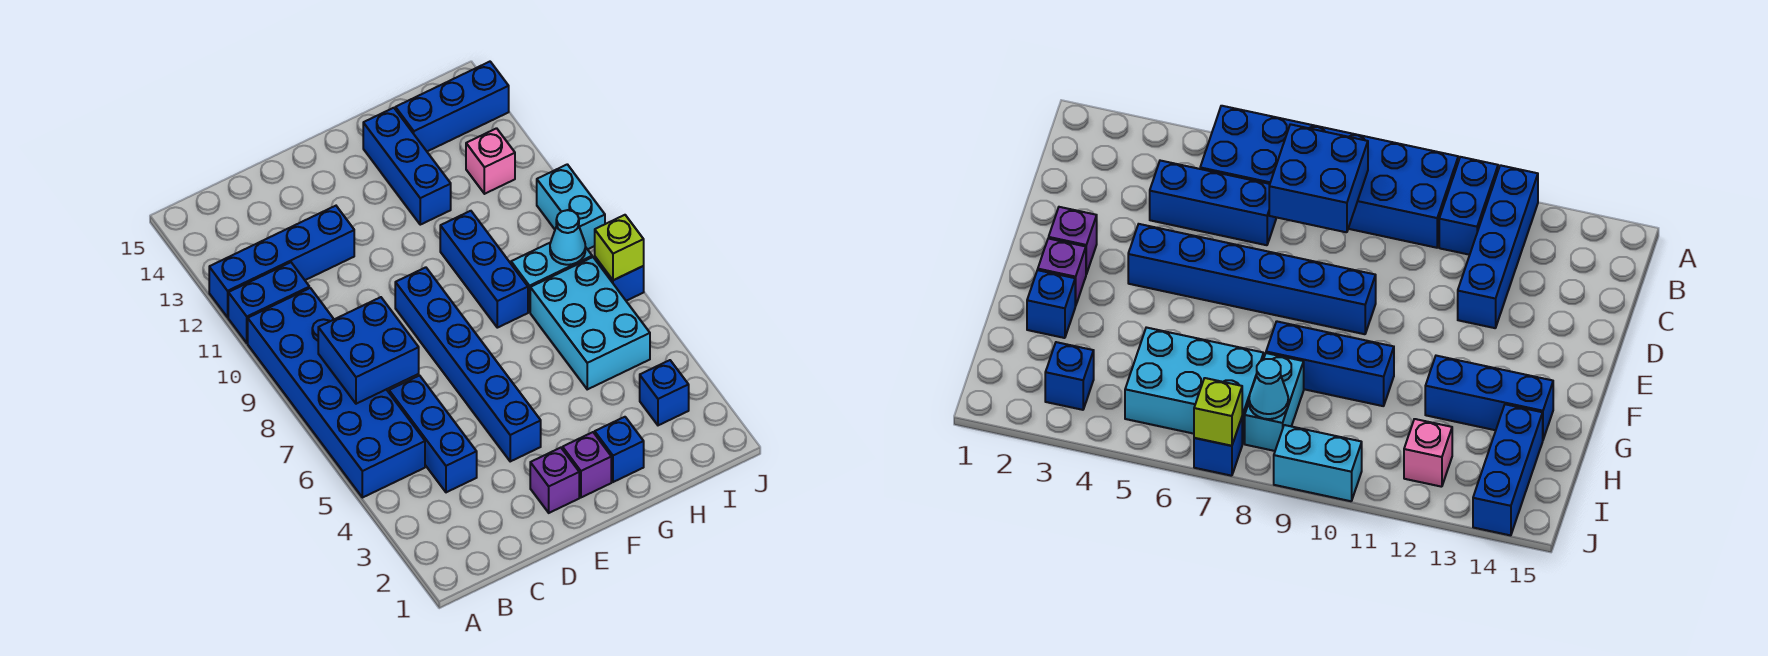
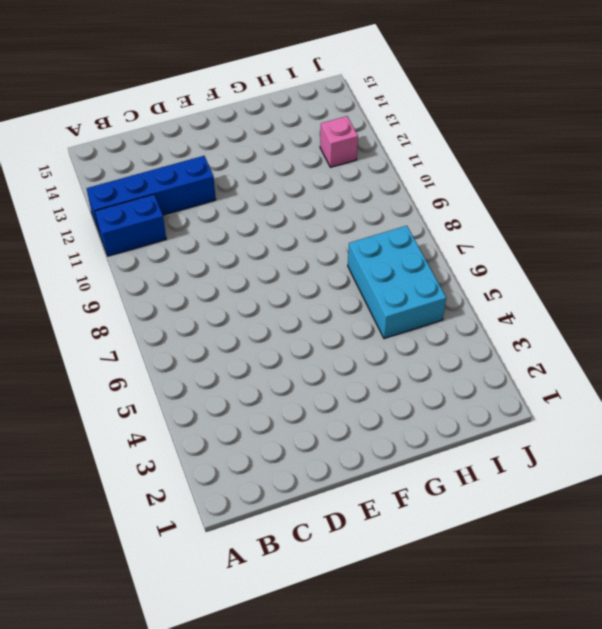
none -> blue 2x6 brick [248,288,425,498]
none -> blue 1x3 brick [389,376,477,492]
none -> purple 1x1 brick [530,448,579,513]

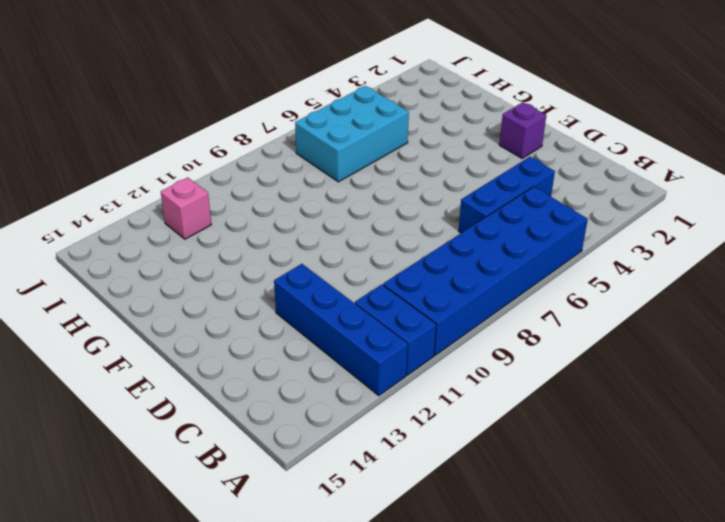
none -> blue 1x6 brick [395,267,541,461]
none -> purple 1x1 brick [563,432,611,497]
none -> blue 1x1 brick [595,417,644,482]

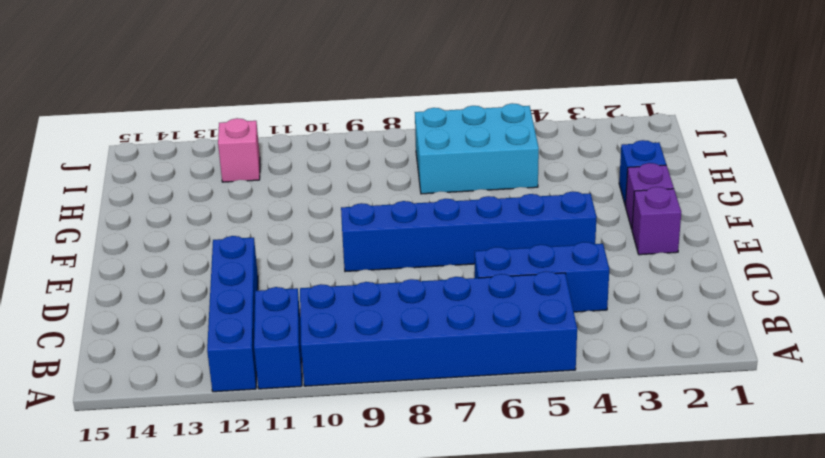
none -> blue 1x3 brick [440,211,528,328]
none -> blue 1x3 brick [363,108,451,225]
none -> cyan 1x2 brick [511,242,592,312]

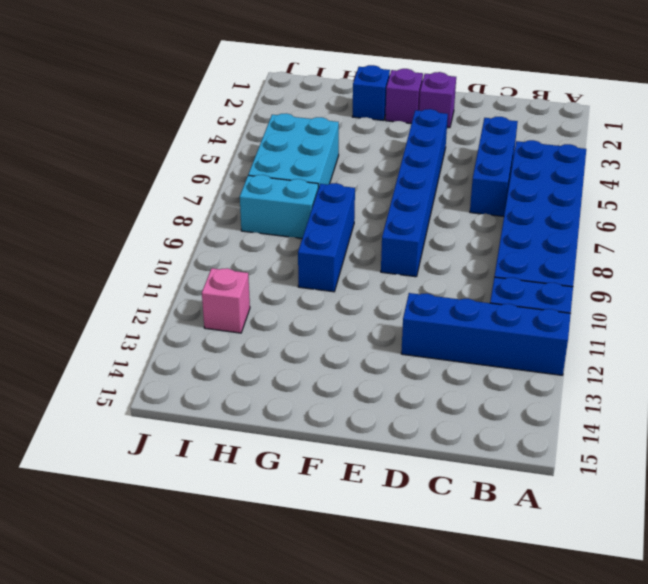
none -> blue 1x3 brick [363,108,451,225]
none -> blue 1x3 brick [395,62,509,151]
none -> blue 1x1 brick [640,360,689,425]

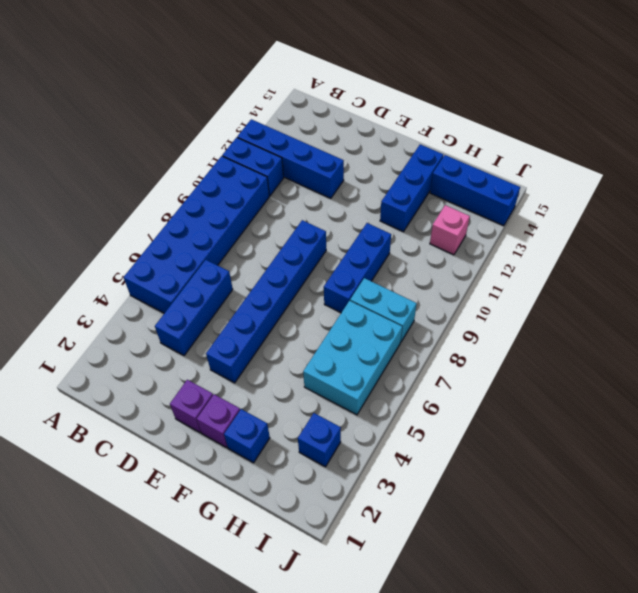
none -> blue 1x1 brick [595,257,644,301]
none -> cyan 1x2 brick [537,164,605,249]
none -> blue 2x2 brick [318,297,419,404]

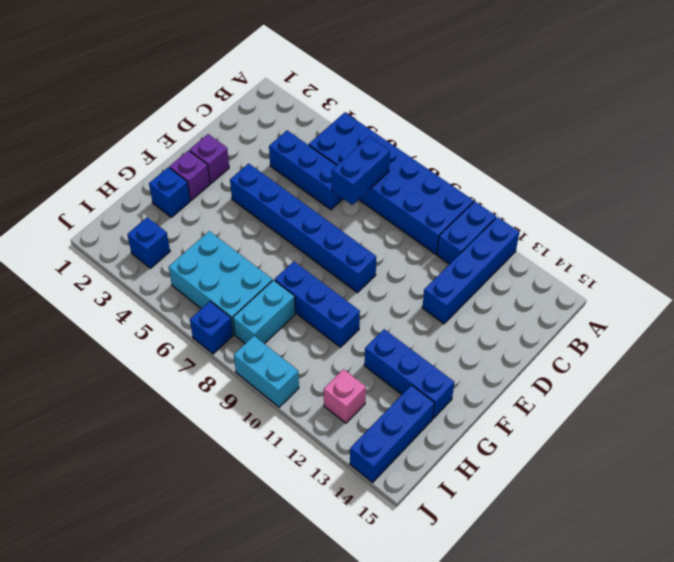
blue 1x2 brick [332,136,390,205] -> blue 2x2 brick [318,297,419,404]
none -> cyan 1x1 cone [550,210,585,265]
none -> lime 1x1 brick [595,215,644,280]

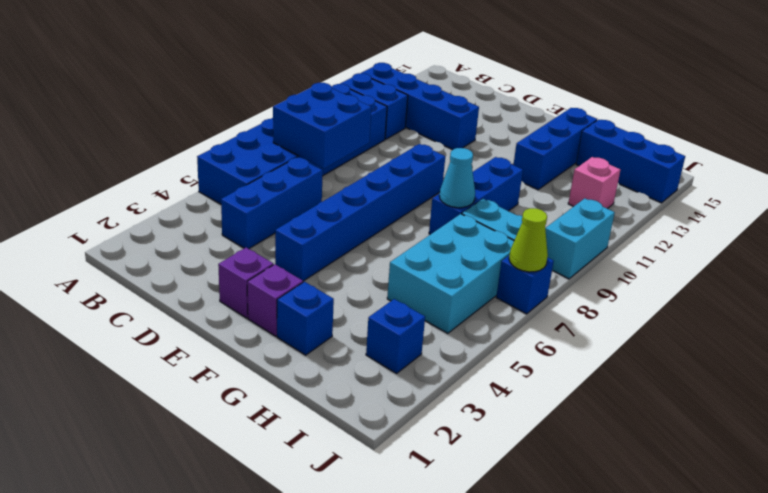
cyan 1x1 cone [440,148,475,208] -> cyan 1x1 cone moved to [550,210,585,265]
lime 1x1 cone [509,208,548,272] -> lime 1x1 brick [595,215,644,280]

